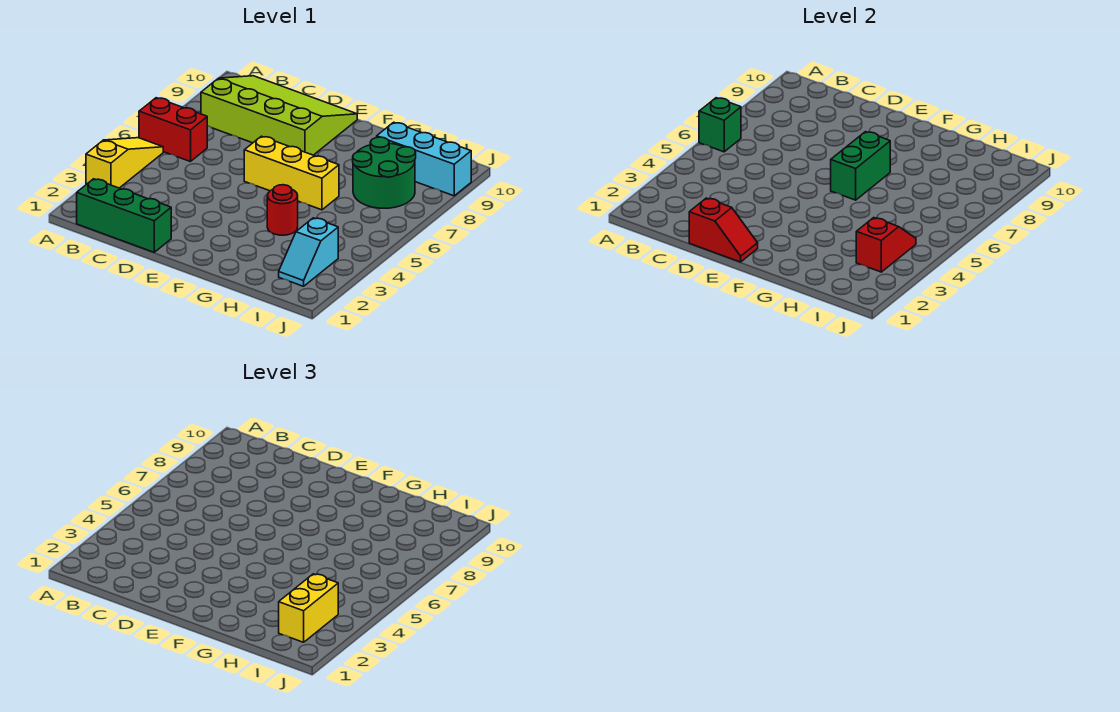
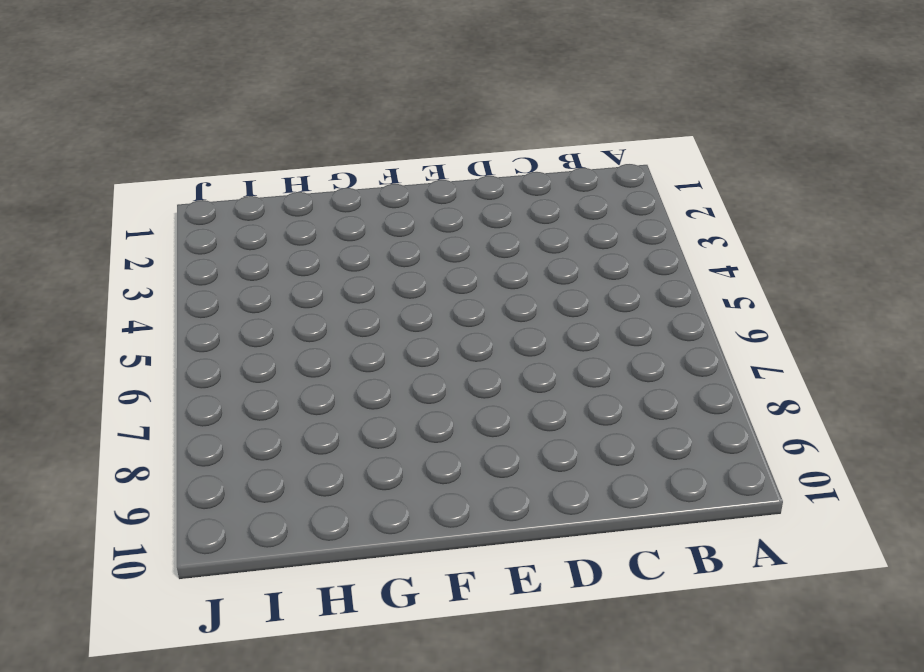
none -> yellow 1x3 slope [86,138,163,188]
none -> red 1x2 brick [139,98,207,162]
none -> green 1x3 brick [77,179,171,252]

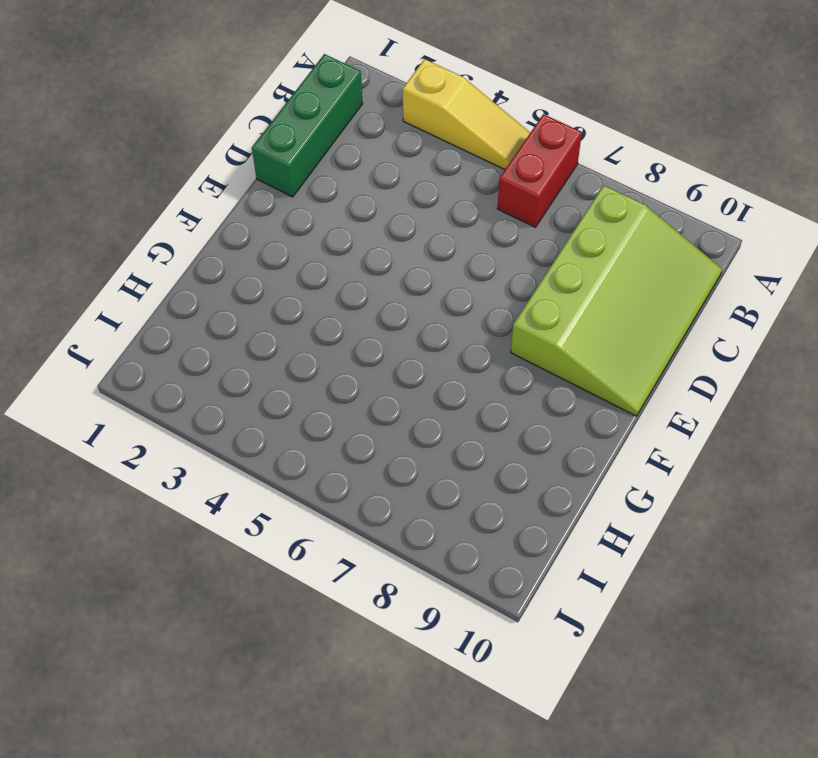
none -> yellow 1x3 brick [244,136,339,210]
none -> red 1x1 round brick [267,185,298,235]
none -> green 2x2 round brick [353,137,416,208]

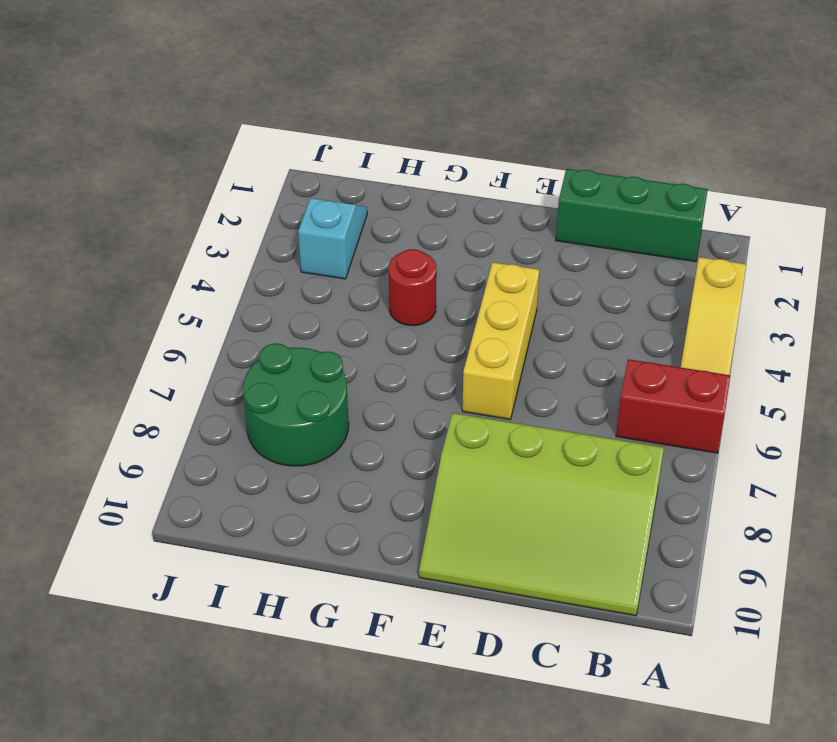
yellow 1x3 brick [462,262,539,419] -> yellow 1x3 brick turned to [244,136,339,210]
none -> cyan 1x3 brick [377,122,471,196]
none -> green 1x1 brick [699,98,741,152]
none -> red 1x2 slope [689,198,758,262]

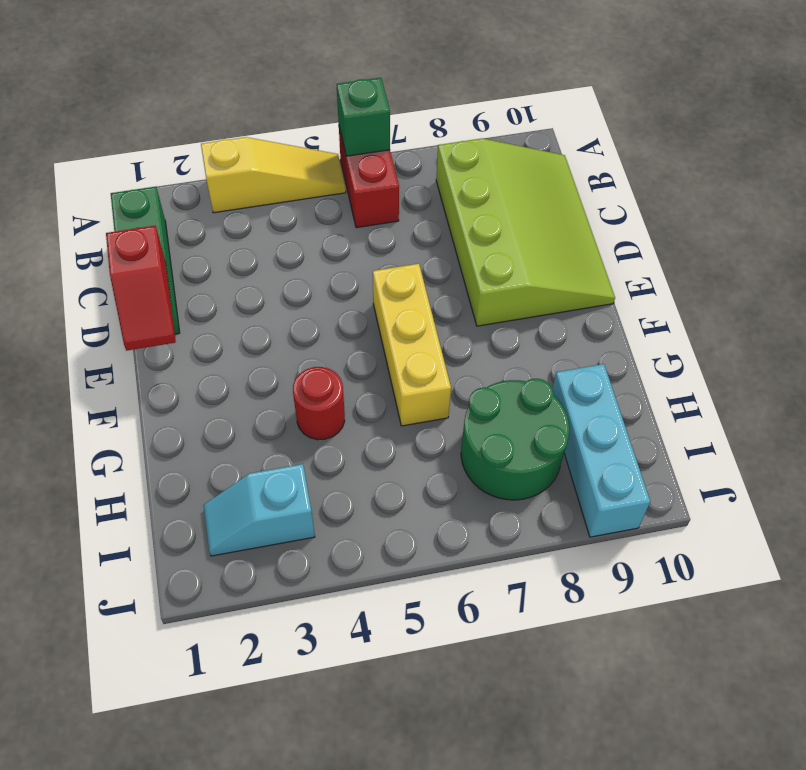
none -> green 1x2 brick [831,132,890,200]
none -> red 1x2 slope [856,218,916,272]
none -> yellow 1x2 brick [279,574,338,642]

